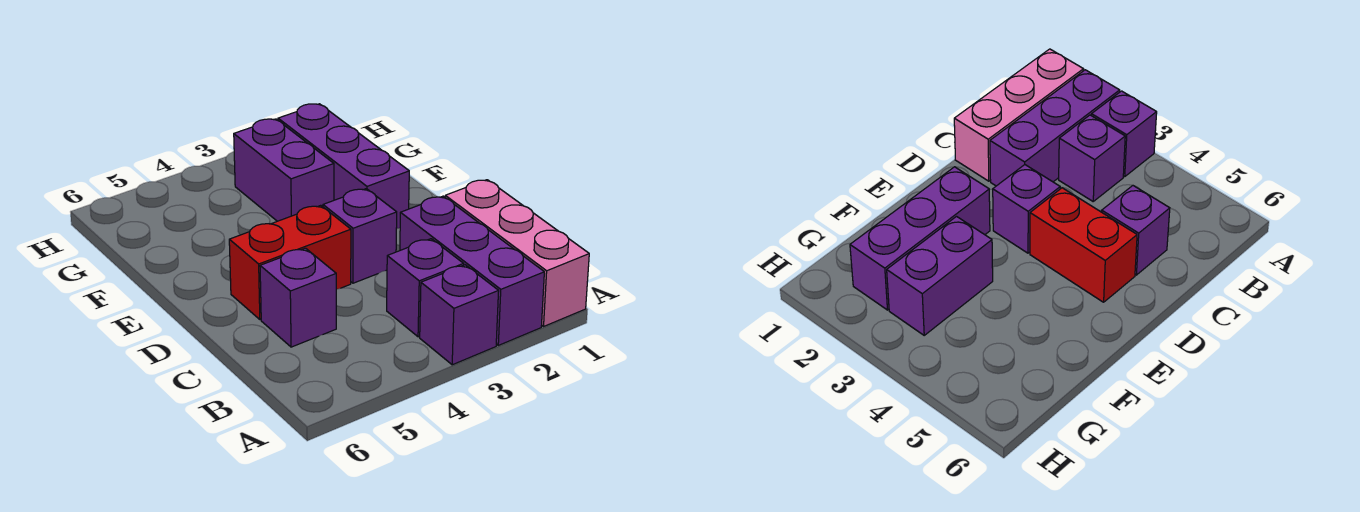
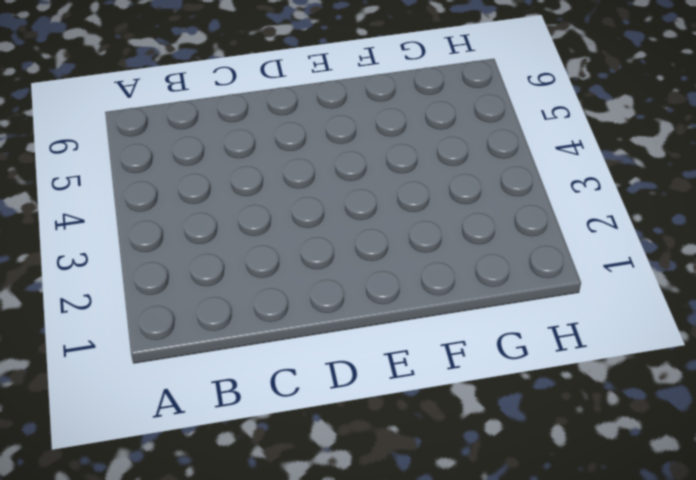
none -> pink 1x3 brick [445,180,589,326]
none -> purple 1x3 brick [400,196,544,345]

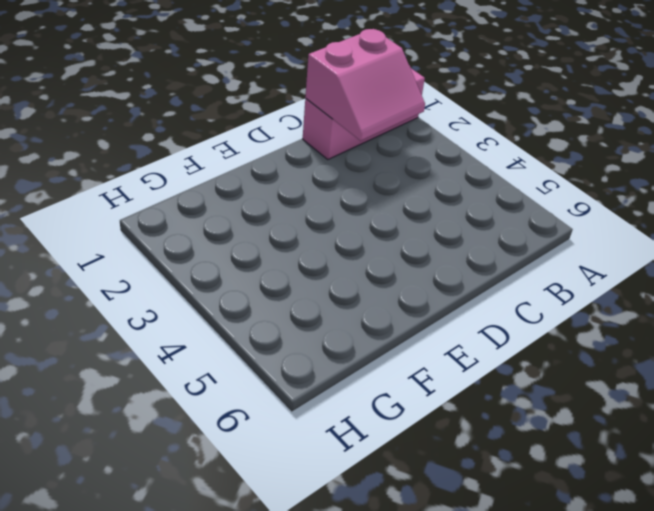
pink 2x2 slope [305,29,425,141] -> none
none -> purple 1x3 brick [400,196,544,345]
none -> purple 1x1 brick [420,265,499,365]

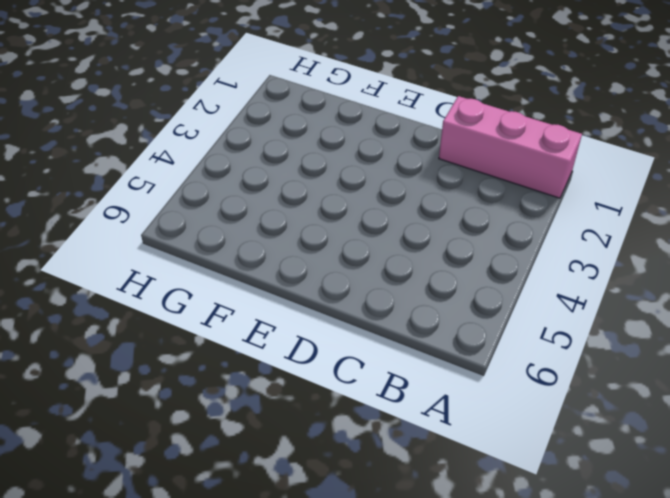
none -> purple 1x3 brick [400,196,544,345]
none -> purple 1x1 brick [420,265,499,365]

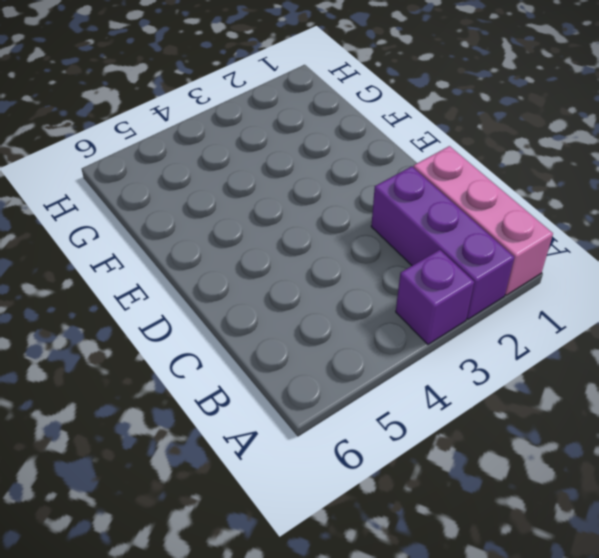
none -> purple 1x1 brick [387,239,464,337]
none -> purple 1x1 brick [260,248,336,347]

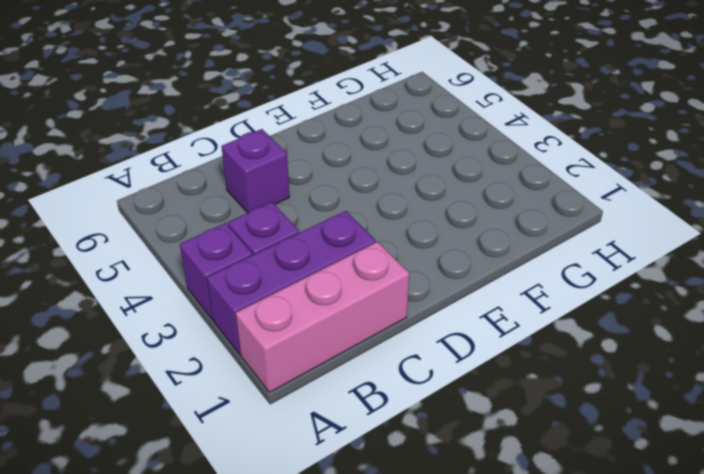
none -> purple 1x1 brick [323,189,397,283]
none -> red 1x2 brick [229,205,351,320]

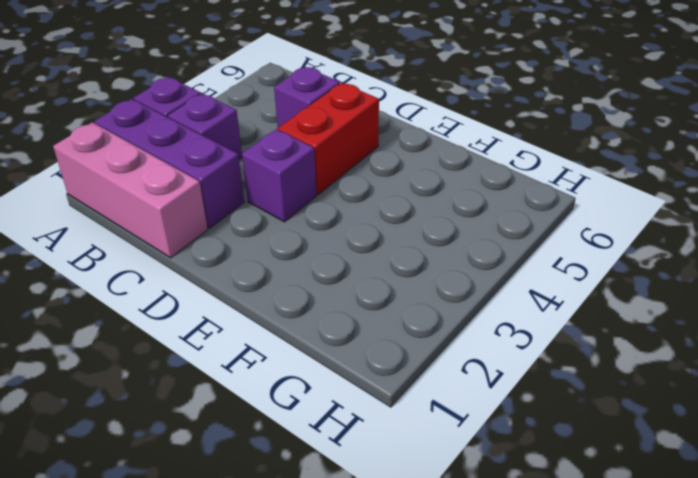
none -> purple 1x3 brick [278,104,409,229]
none -> purple 1x2 brick [234,119,334,221]

